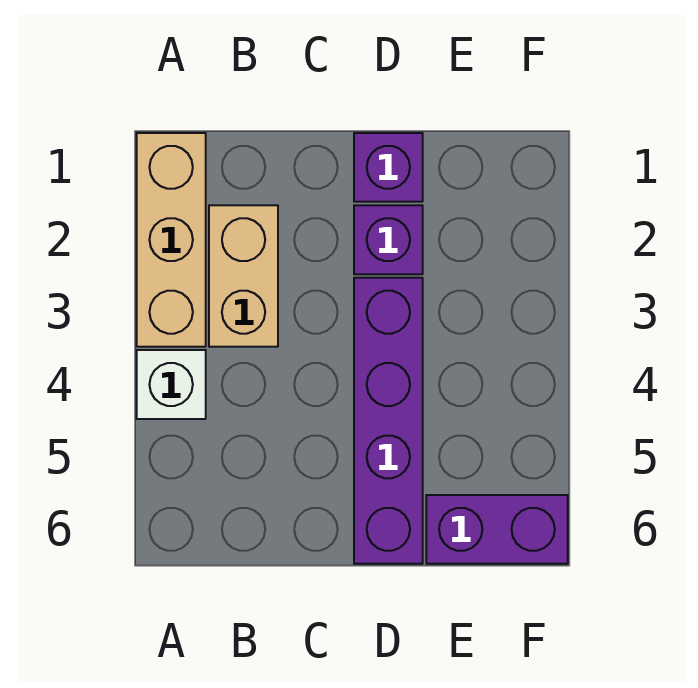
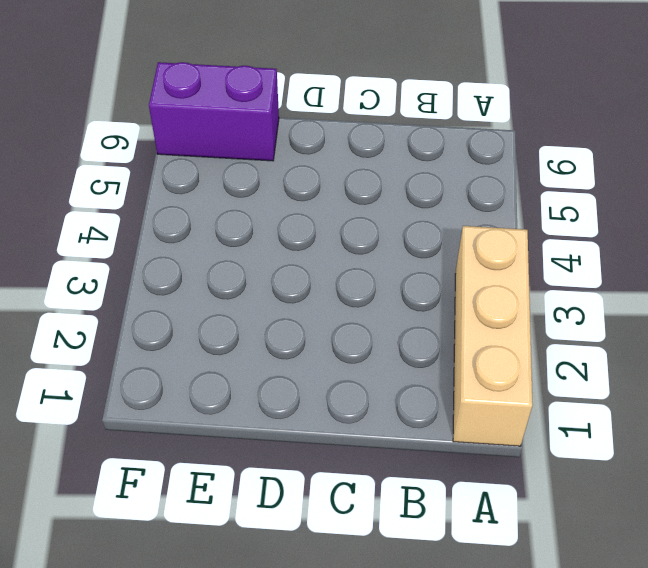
none -> white 1x1 brick [137,350,206,419]
none -> tan 1x2 brick [209,205,278,347]

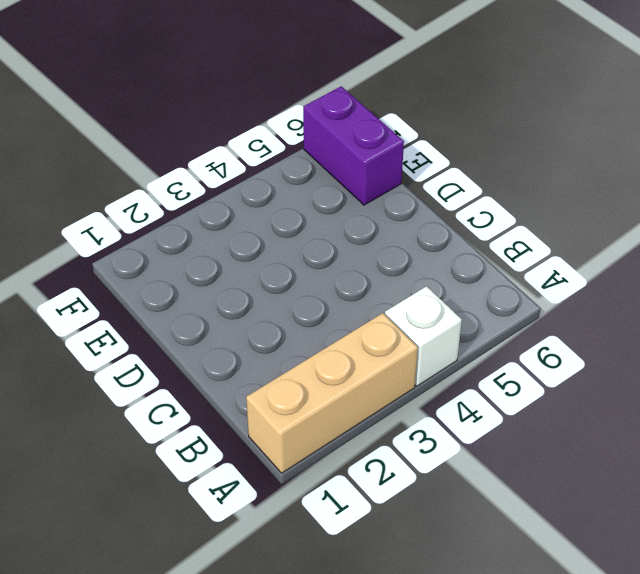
none -> tan 1x2 brick [209,205,278,347]
none -> purple 1x1 brick [354,133,423,202]

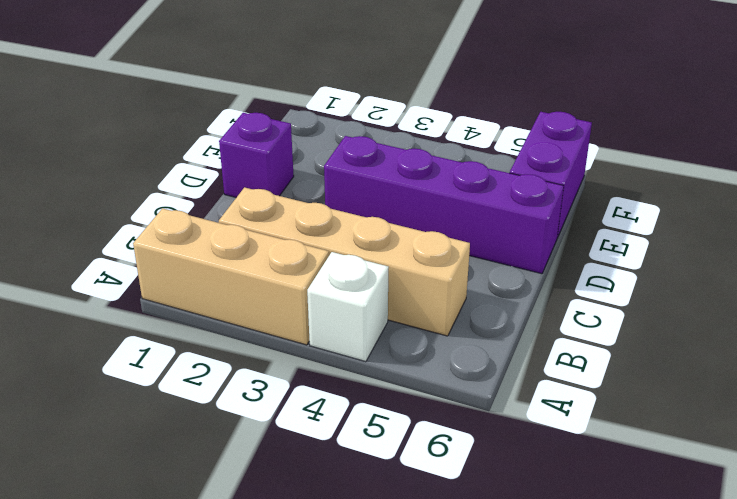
tan 1x4 brick [219,187,470,336] -> tan 1x2 brick [209,205,278,347]
none -> purple 1x1 brick [354,205,423,274]

